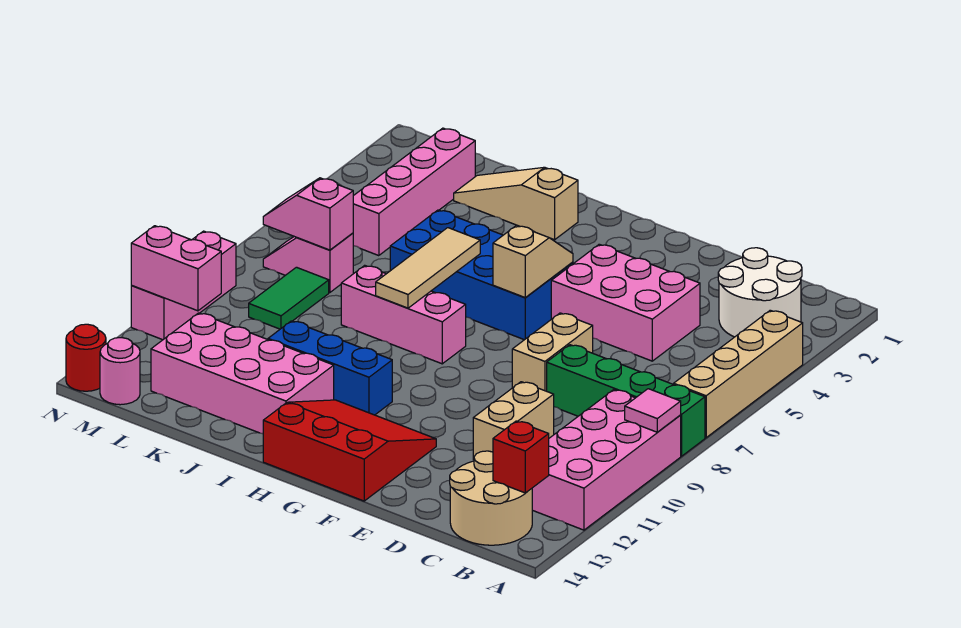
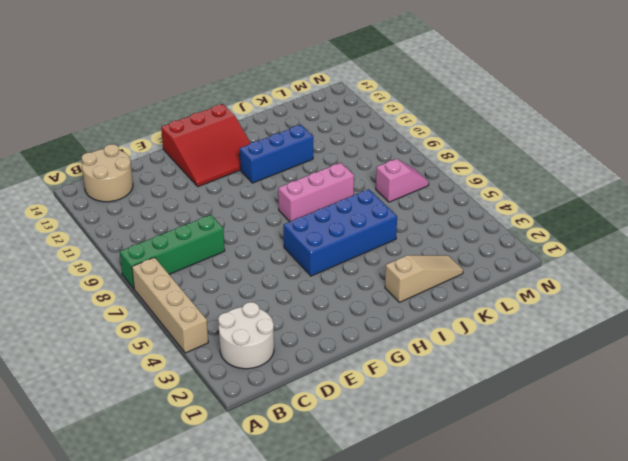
none -> pink 2x4 brick [532,390,681,530]
none -> pink 2x3 brick [551,244,700,361]
none -> tan 1x2 brick [473,382,554,460]

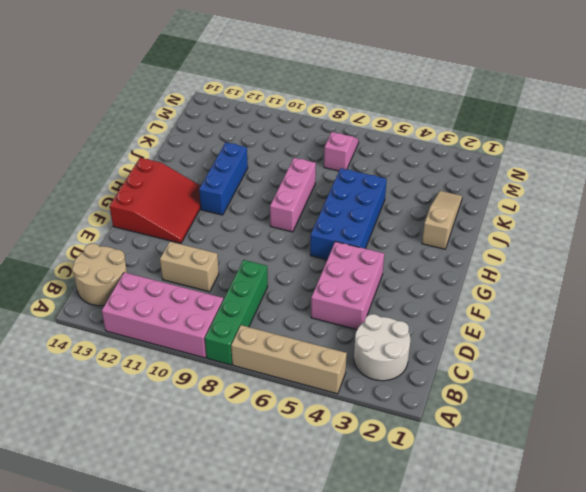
none -> tan 1x2 brick [512,313,593,391]
none -> pink 2x4 brick [151,313,334,434]
none -> pink 1x4 brick [353,128,475,256]

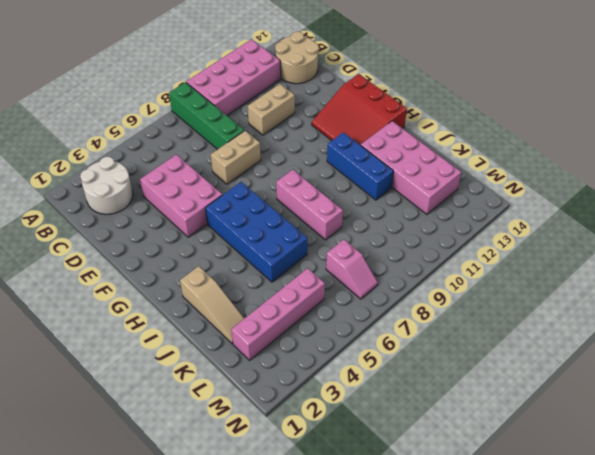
none -> tan 1x4 brick [674,310,803,438]
none -> green 1x2 tile [249,267,329,329]
none -> pink 1x1 round brick [100,337,140,405]

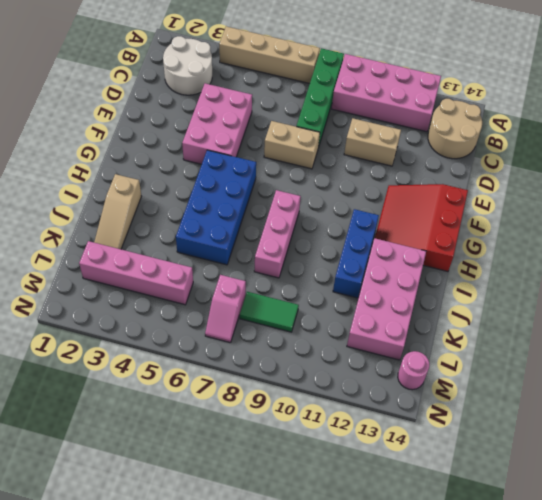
none -> pink 1x3 brick [131,231,236,340]
none -> red 1x1 round brick [66,324,106,391]
none -> pink 1x1 tile [625,389,681,432]

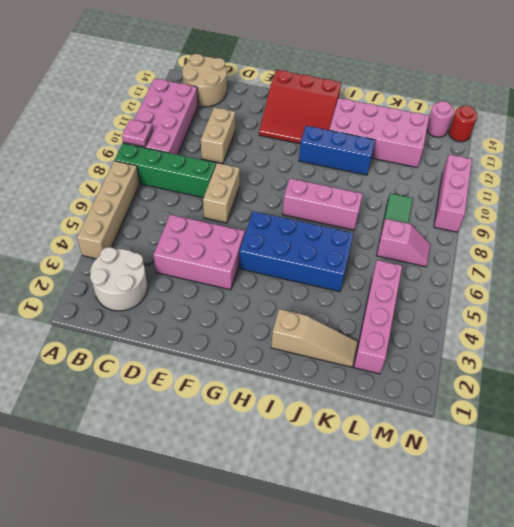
pink 1x1 plate [122,119,153,147] -> pink 1x1 tile [625,389,681,432]
none -> red 1x1 brick [493,421,549,493]
none -> tan 1x2 slope [493,225,573,298]
none -> tan 1x3 tile [376,228,480,308]

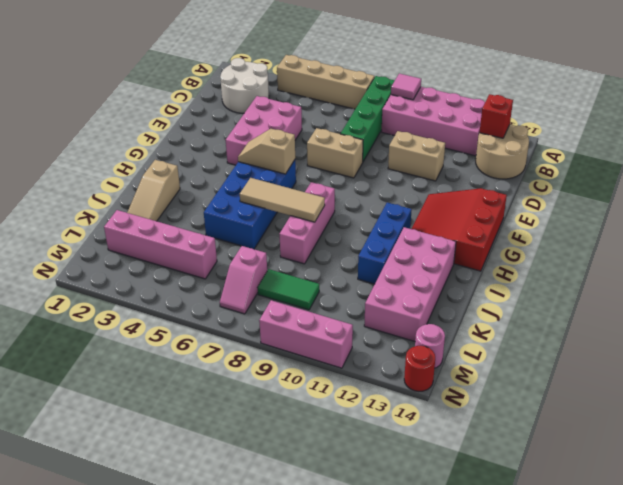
none -> pink 1x2 slope [263,178,353,250]
none -> pink 1x2 brick [131,226,221,311]

